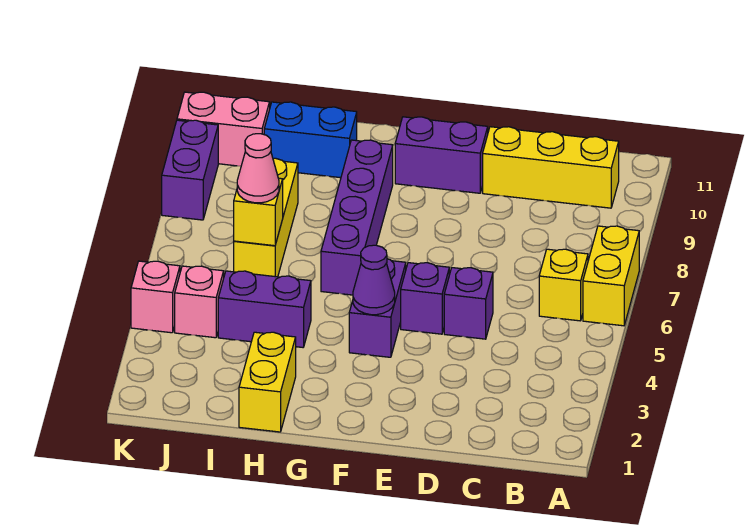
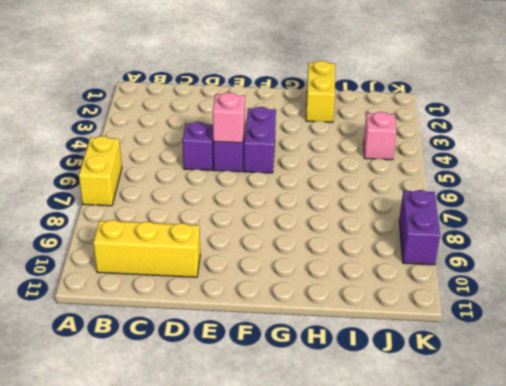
pink 1x1 brick [213,93,245,143] -> pink 1x1 brick moved to [131,261,180,333]
none -> yellow 1x1 brick [539,249,588,321]
none -> purple 1x2 brick [395,117,488,193]
none -> purple 1x4 brick [321,140,393,295]

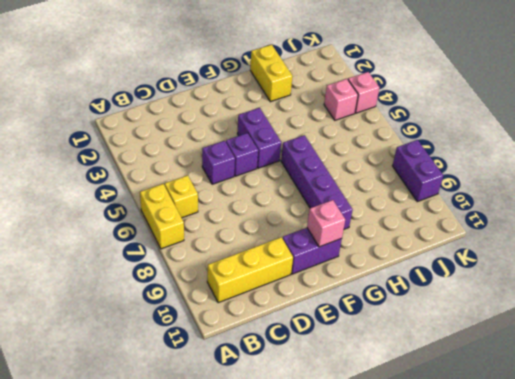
pink 1x1 brick [307,200,345,247] -> none
none -> purple 1x2 brick [218,271,311,347]
none -> blue 1x2 brick [264,102,357,178]
none -> yellow 1x3 brick [234,158,298,277]

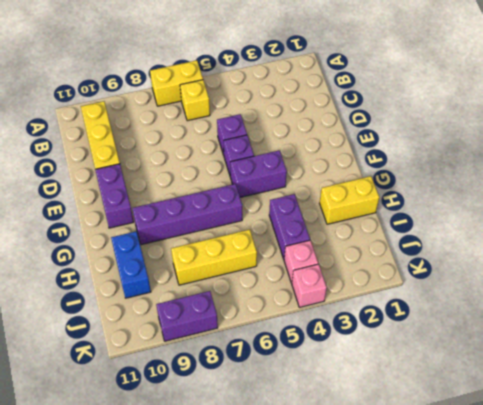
none -> pink 1x2 brick [177,92,270,166]
none -> purple 1x1 cone [353,245,395,315]
none -> yellow 1x1 brick [234,178,283,246]

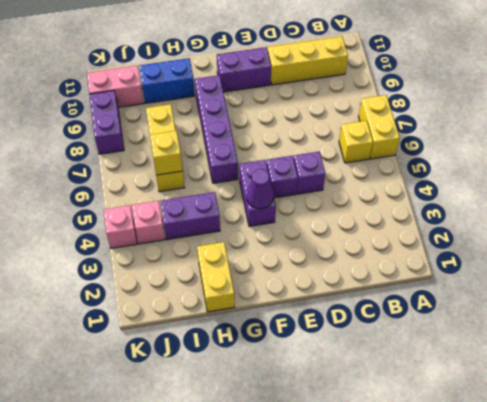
none -> pink 1x1 cone [237,134,279,203]

